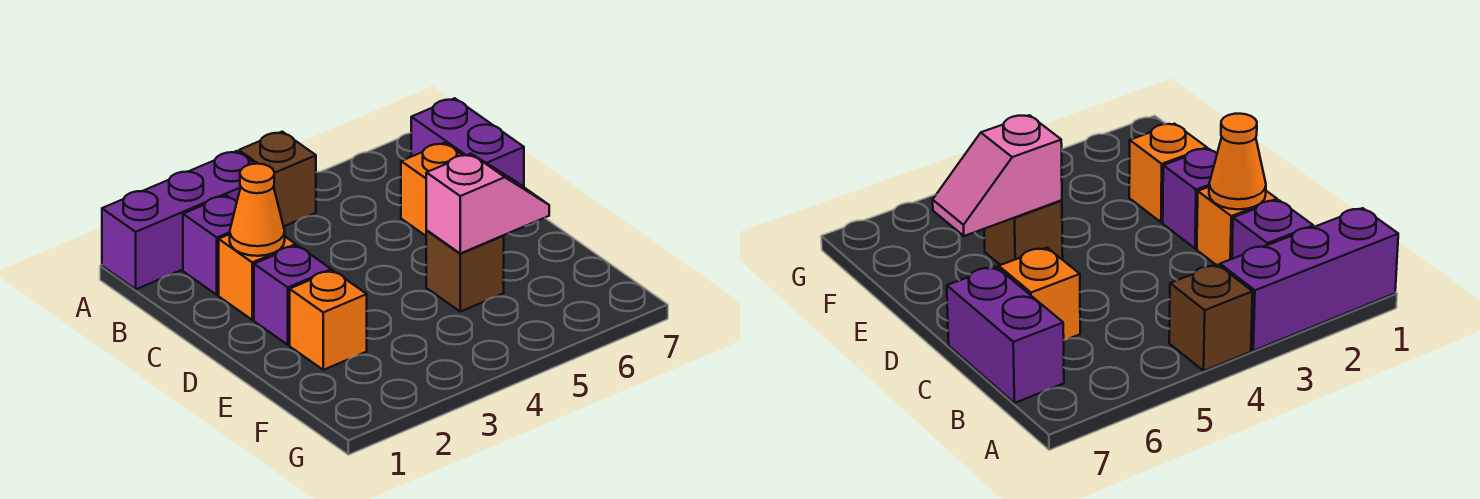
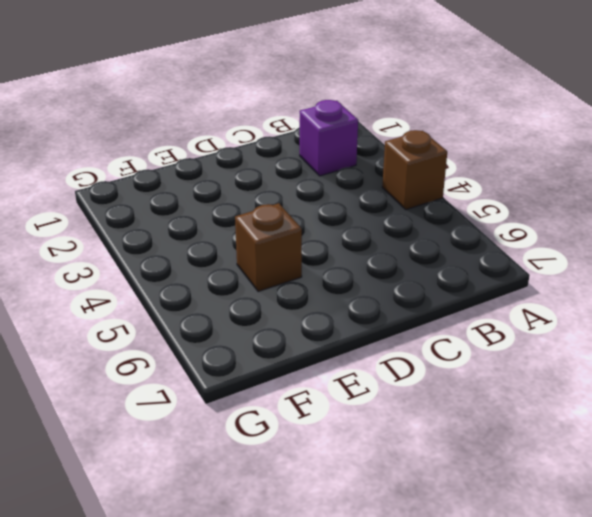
none -> purple 1x3 brick [102,151,255,289]
none -> purple 1x2 brick [411,98,524,187]

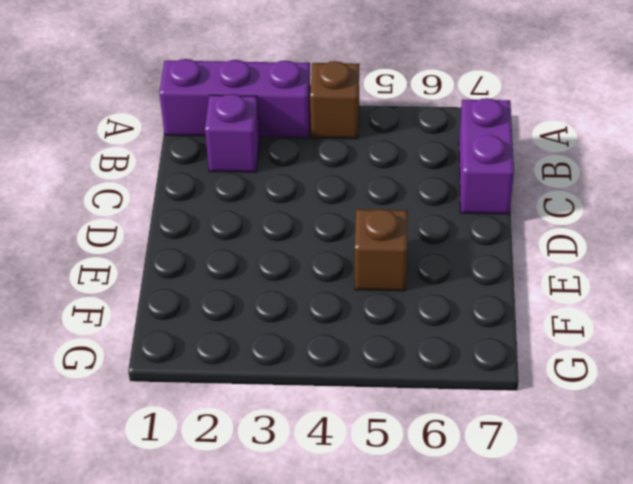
none -> orange 1x1 brick [219,234,296,320]
none -> orange 1x1 brick [401,143,463,236]

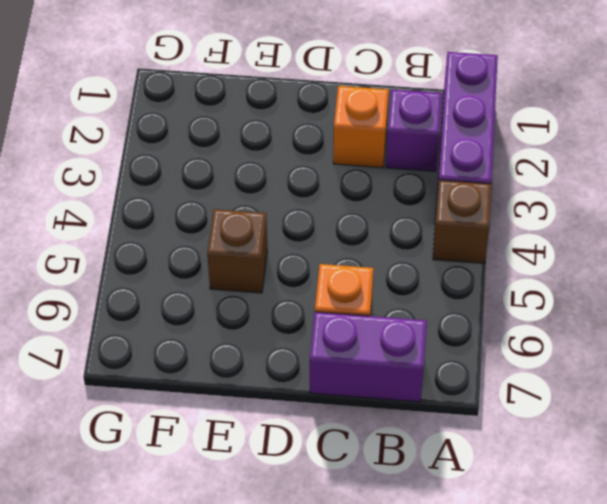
none -> purple 1x1 brick [254,245,331,345]
none -> orange 1x1 brick [290,271,367,370]

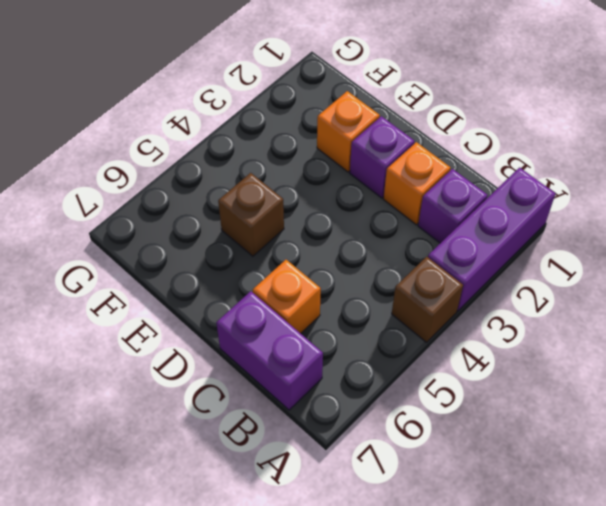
none -> orange 1x1 cone [230,164,285,256]
none -> pink 1x2 slope [426,154,549,253]

